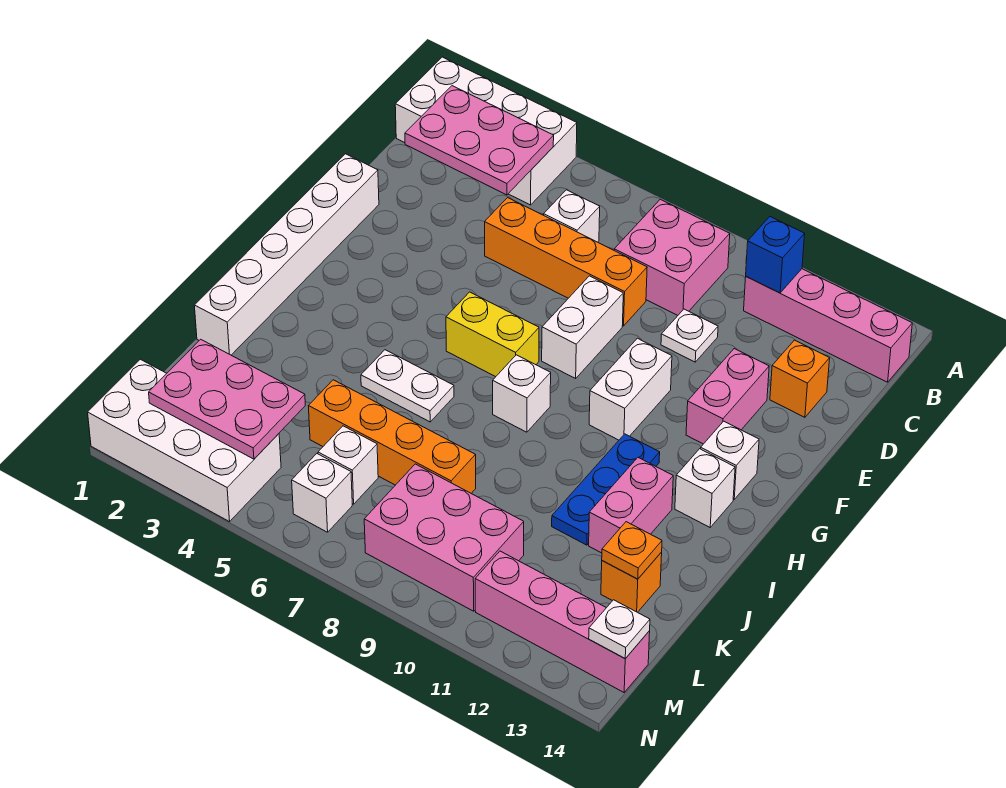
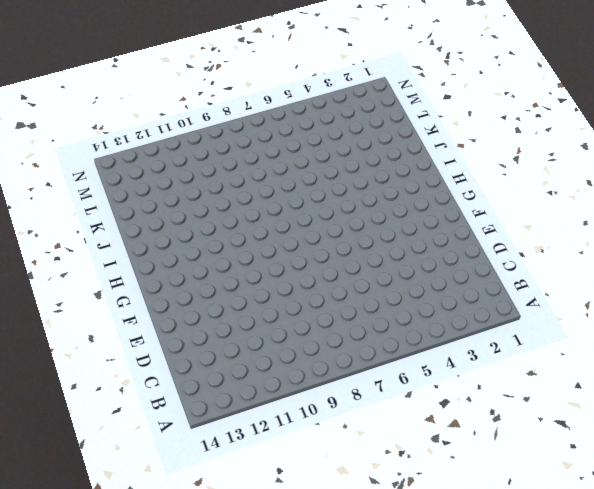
none -> white 2x4 brick [395,57,577,205]
none -> pink 2x2 brick [614,199,730,315]
none -> pink 1x4 brick [744,269,912,382]
none -> white 1x1 brick [544,190,600,242]

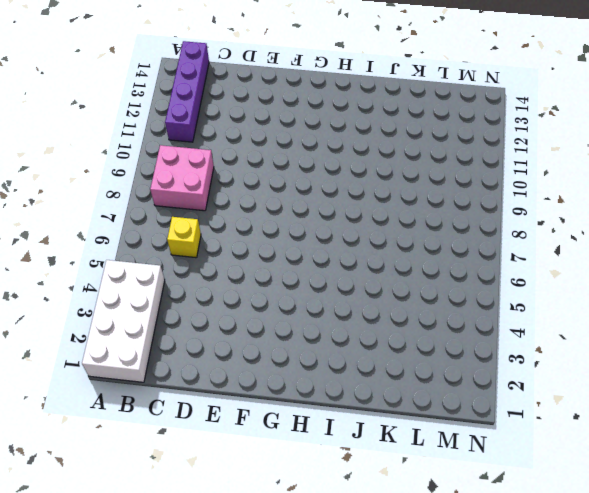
purple 1x4 brick [165,41,209,142] -> pink 1x4 brick [744,269,912,382]
yellow 1x1 brick [167,217,201,258] -> white 1x1 brick [544,190,600,242]
none -> orange 1x4 brick [485,198,647,326]
none -> white 1x1 plate [661,309,718,362]
none -> orange 1x1 brick [770,340,830,417]
none -> white 1x6 brick [194,154,379,355]

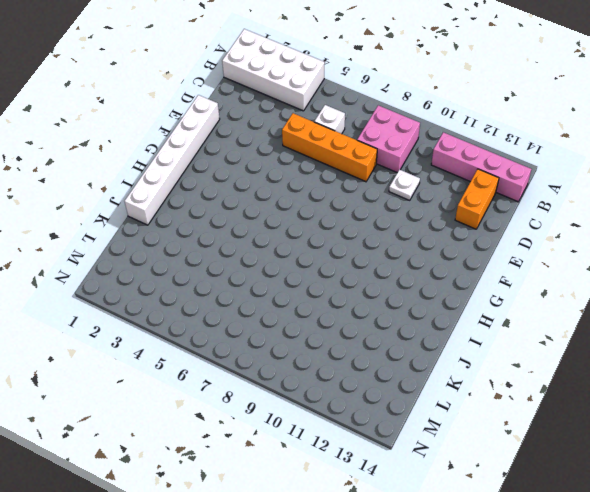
orange 1x2 brick [455,169,499,229] -> orange 1x1 brick [770,340,830,417]
none -> white 1x2 brick [542,276,623,378]
none -> pink 1x2 brick [686,349,769,444]
none -> white 1x2 brick [589,338,672,440]
none -> yellow 1x2 brick [446,292,539,377]

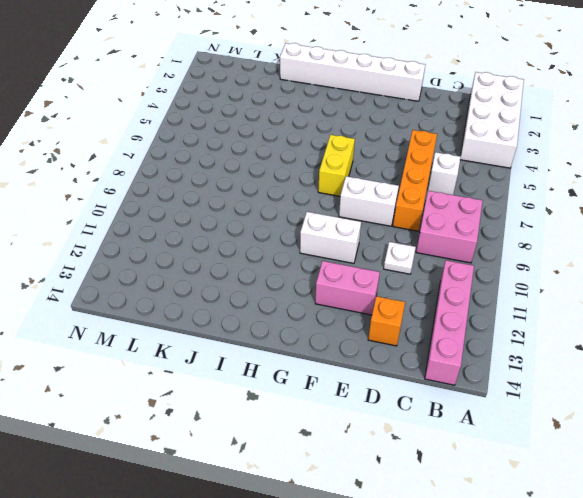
none -> white 1x1 brick [701,421,759,499]
none -> white 1x1 brick [493,355,551,432]
none -> blue 1x3 plate [552,434,660,545]
none -> white 1x1 brick [675,449,735,527]

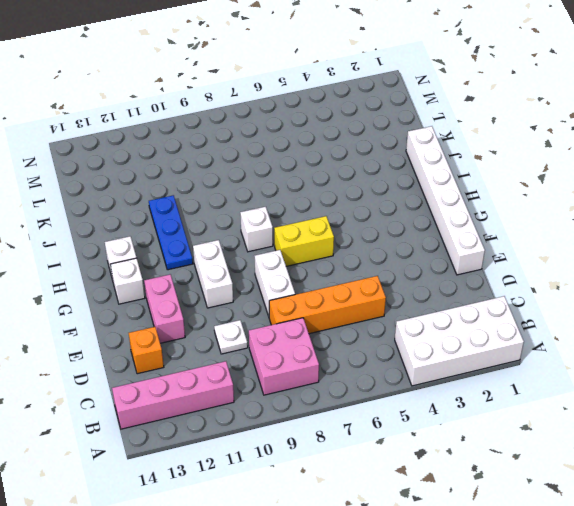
none -> white 1x1 brick [544,190,600,242]
none -> white 1x2 plate [361,350,454,422]
none -> pink 1x2 brick [589,458,673,553]
none -> orange 1x4 brick [309,380,476,493]

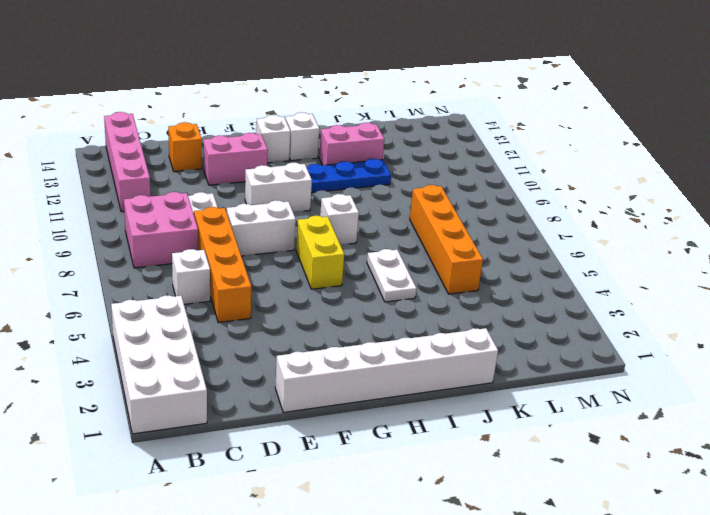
none -> orange 1x1 brick [601,552,662,612]
none -> white 1x1 brick [318,426,378,504]
none -> pink 2x3 brick [364,464,524,611]
none -> white 2x4 brick [88,359,281,522]

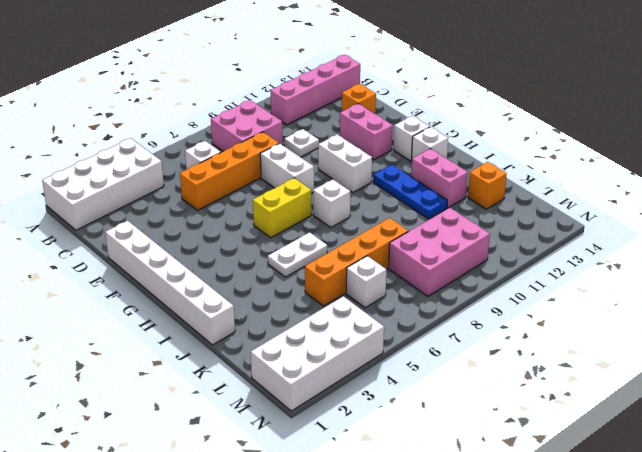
none -> white 1x1 brick [292,454,352,532]
none -> pink 1x4 brick [475,551,650,692]
none -> pink 2x3 plate [405,86,554,195]
none -> blue 1x1 brick [746,217,805,293]

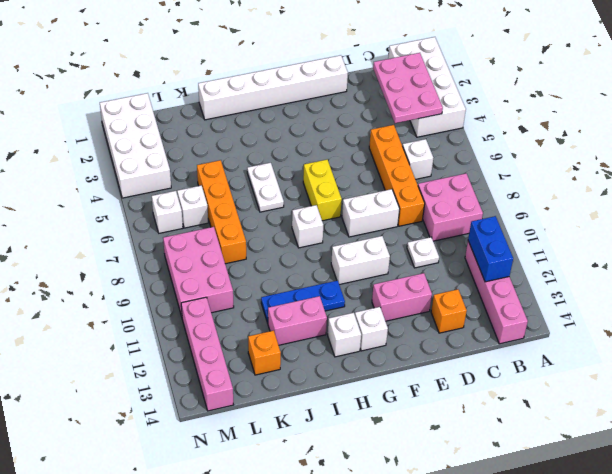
blue 1x2 brick [468,216,513,282] -> blue 1x1 brick [746,217,805,293]
none -> orange 1x1 plate [602,522,662,579]
none -> pink 2x3 plate [149,339,305,459]
none -> white 1x1 plate [589,600,650,659]

